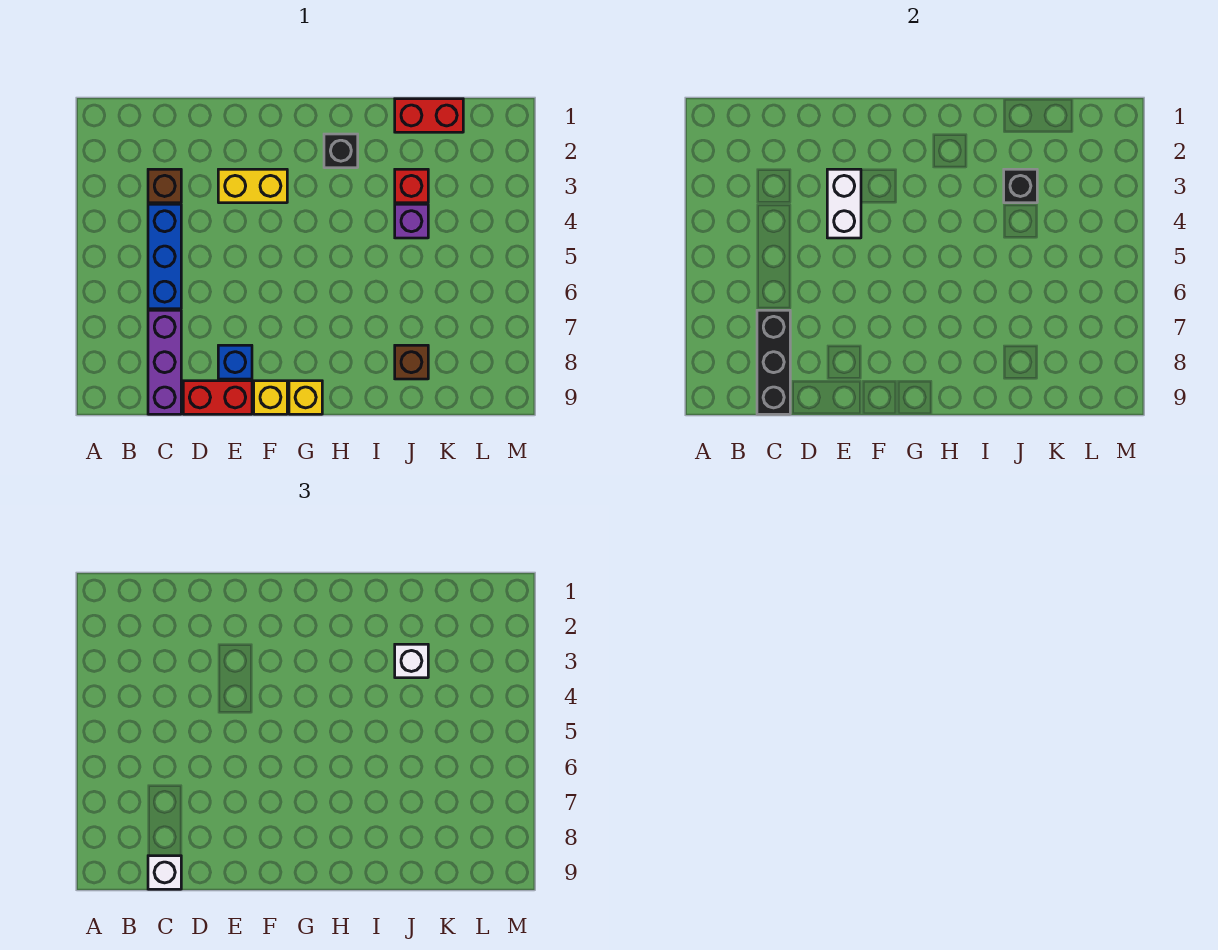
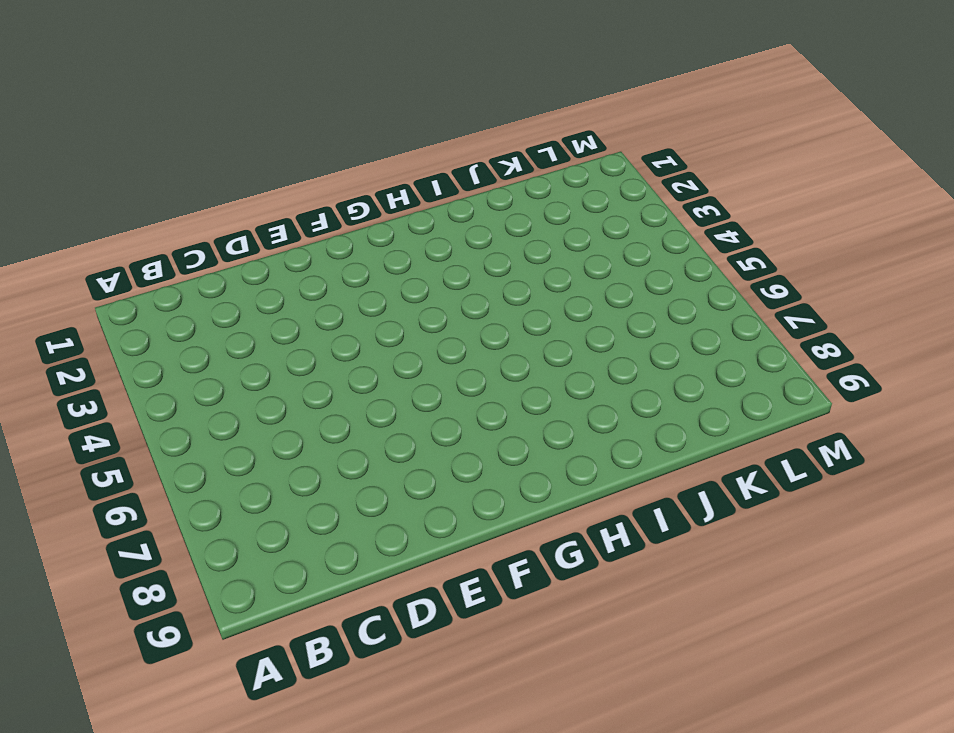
none -> brown 1x1 brick [148,169,181,203]
none -> blue 1x3 brick [148,204,181,309]
none -> purple 1x3 brick [148,310,181,414]

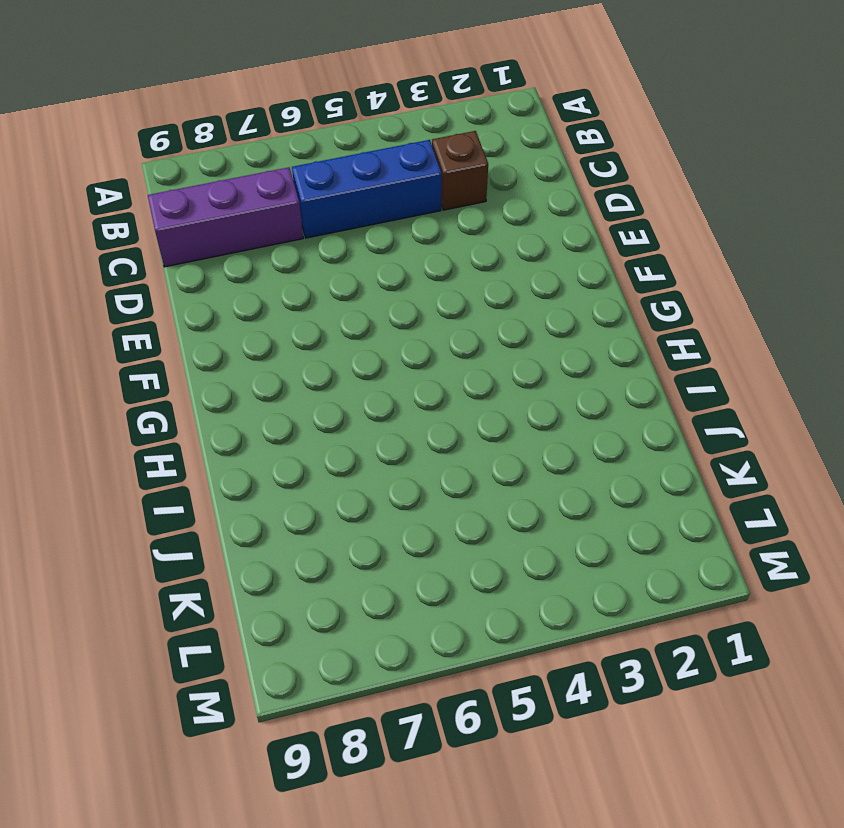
none -> red 1x2 brick [183,381,252,414]
none -> yellow 1x2 brick [218,169,287,203]
none -> blue 1x1 brick [218,345,252,379]

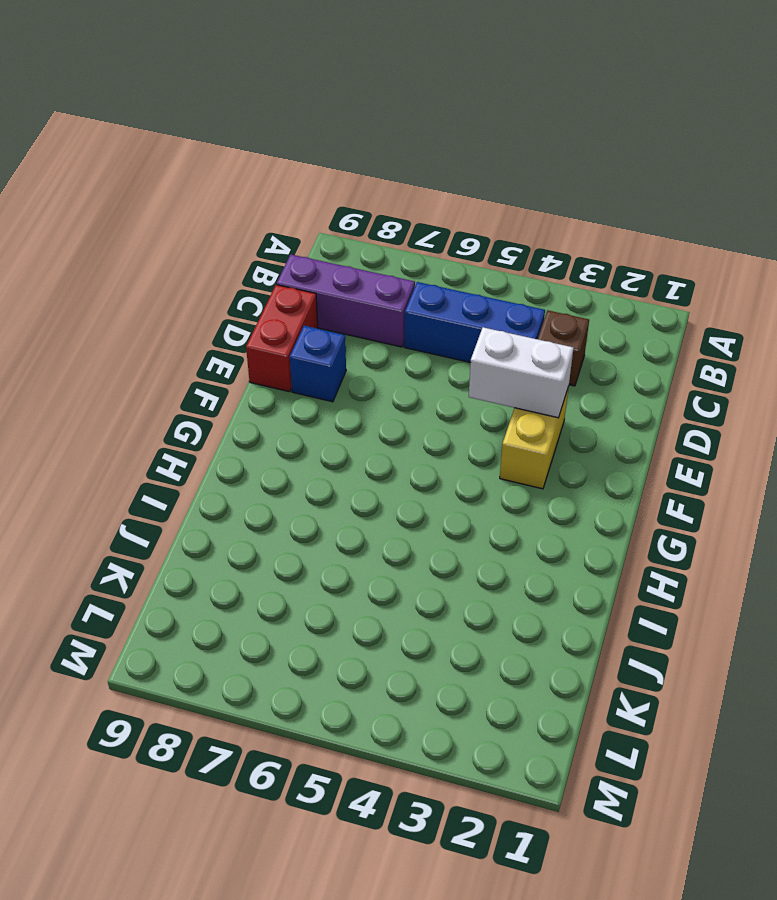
none -> yellow 1x1 brick [254,381,287,414]
none -> yellow 1x1 brick [289,381,322,414]
none -> black 1x1 brick [324,134,358,168]

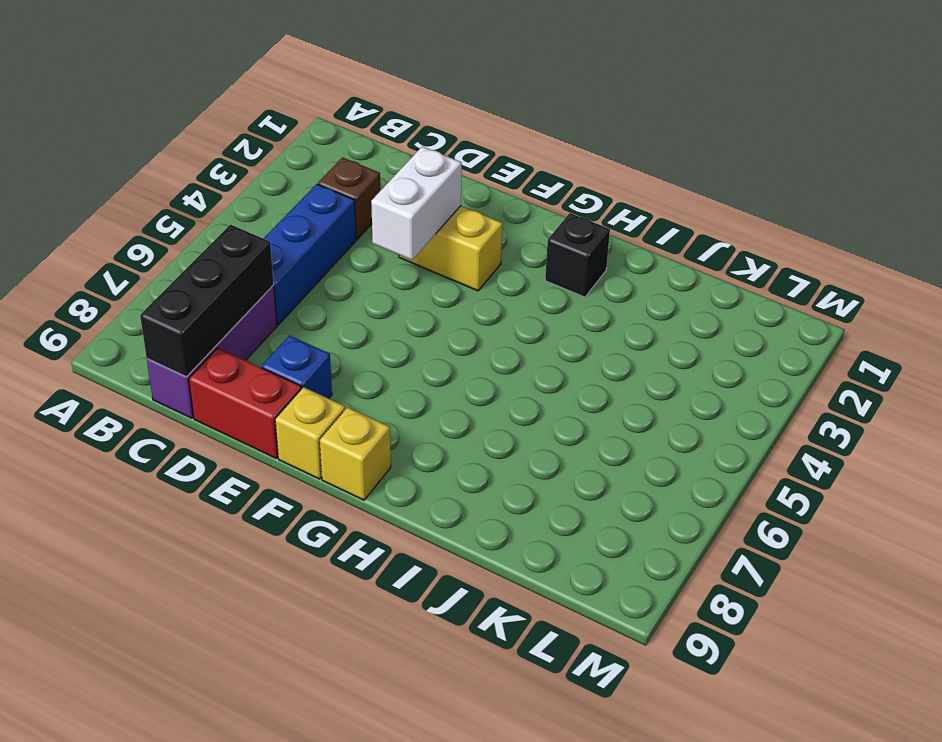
none -> red 1x2 brick [395,99,463,132]
none -> red 1x1 brick [395,169,428,203]
none -> purple 1x1 brick [395,204,428,238]

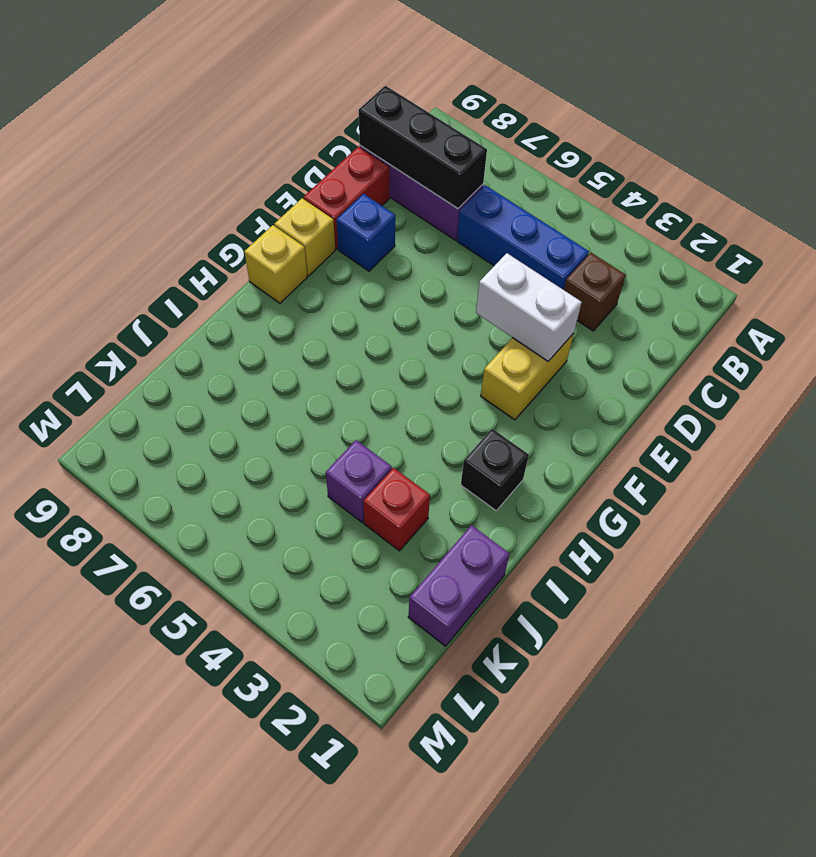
purple 1x2 brick [408,525,510,646] -> red 1x2 brick [395,99,463,132]
none -> brown 1x1 brick [395,345,428,379]
none -> black 1x1 brick [1004,169,1037,203]
none -> white 1x1 brick [148,856,181,889]

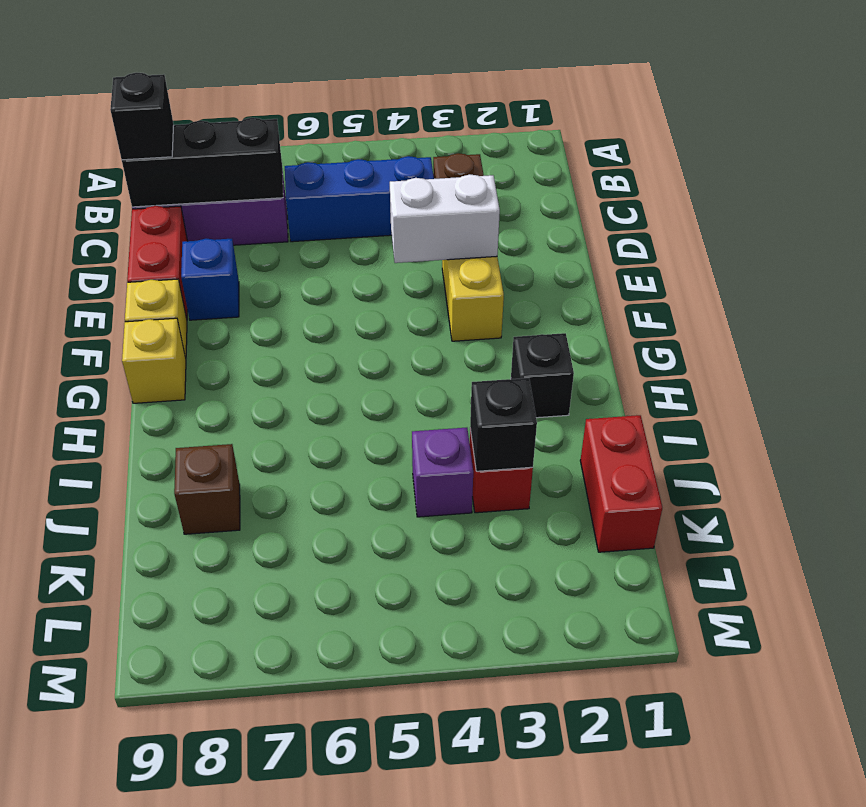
black 1x1 brick [110,73,174,160] -> white 1x1 brick [148,856,181,889]
none -> white 1x1 brick [395,644,428,678]

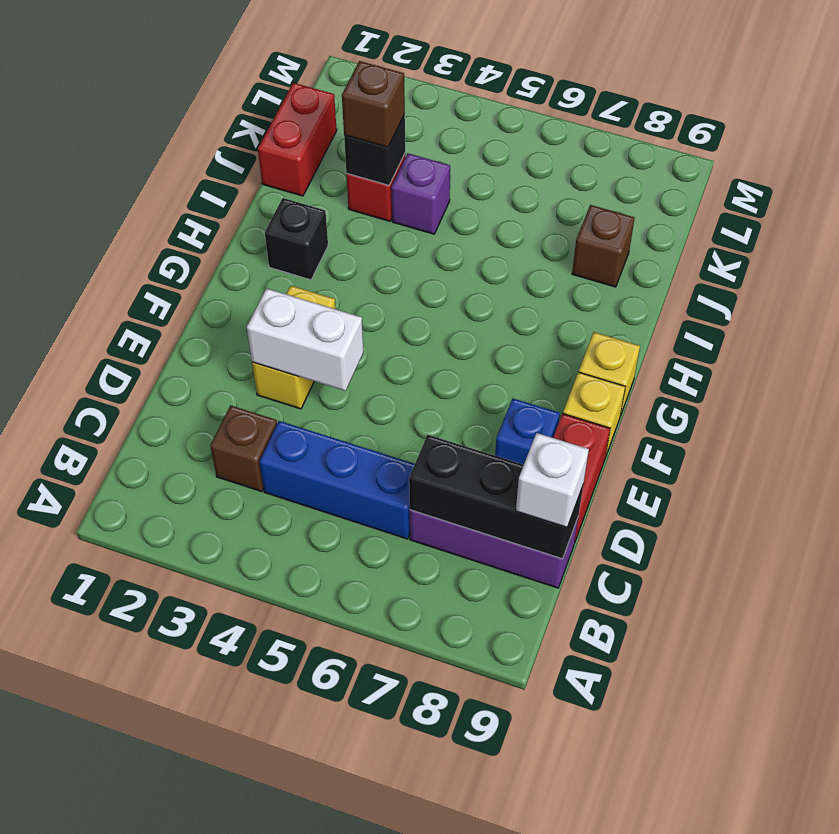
brown 1x1 brick [342,61,405,147] -> white 1x1 brick [395,644,428,678]

